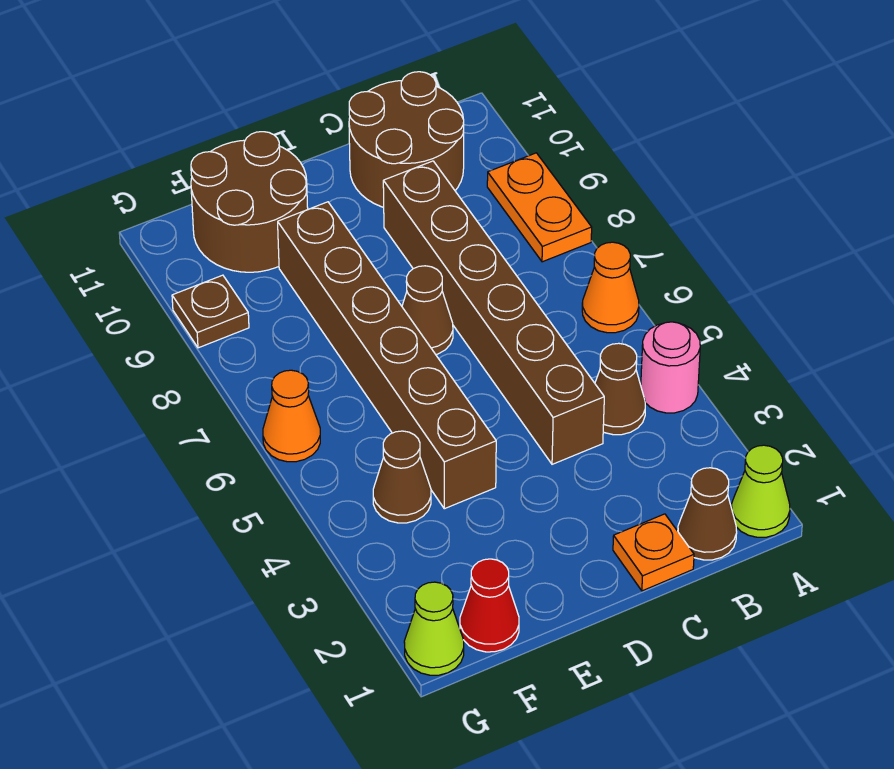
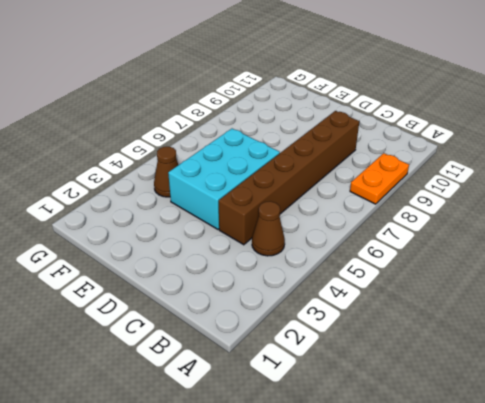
cyan 2x3 brick [168,129,280,229] -> brown 1x6 brick [278,202,496,509]
none -> lime 1x1 cone [731,445,790,537]
none -> pink 1x1 round brick [641,322,700,413]
none -> orange 1x1 cone [582,242,639,333]

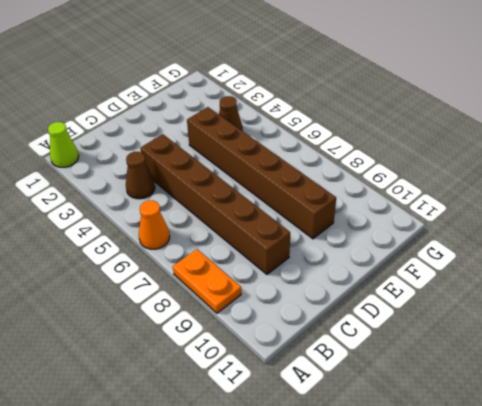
none -> pink 1x1 round brick [641,322,700,413]
none -> brown 1x1 cone [678,468,737,560]
none -> brown 2x2 round brick [349,72,464,207]

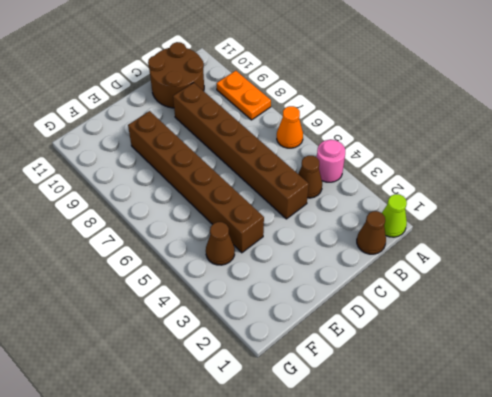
none -> orange 1x1 plate [613,514,694,591]
none -> brown 1x1 cone [402,266,453,354]
none -> brown 2x2 round brick [191,132,308,272]

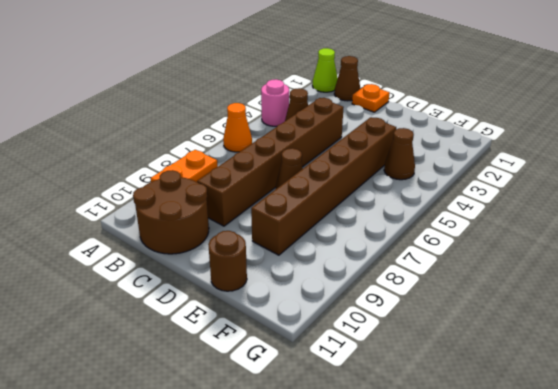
brown 1x1 round brick [208,231,247,291] -> brown 2x2 round brick [191,132,308,272]
none -> red 1x1 cone [460,559,519,652]
none -> lime 1x1 cone [404,582,464,675]
none -> orange 1x1 cone [263,370,320,462]

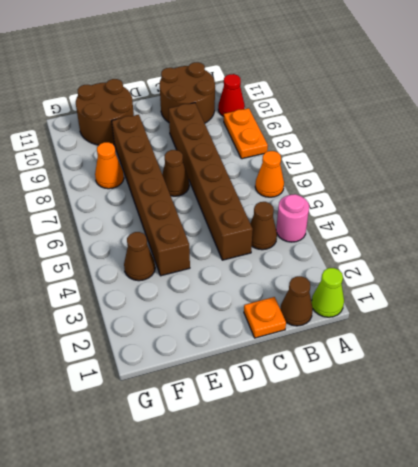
red 1x1 cone [218,74,245,117] -> red 1x1 cone moved to [460,559,519,652]
orange 1x1 cone [95,142,124,189] -> orange 1x1 cone moved to [263,370,320,462]
none -> lime 1x1 cone [404,582,464,675]
none -> brown 1x1 plate [172,275,249,348]

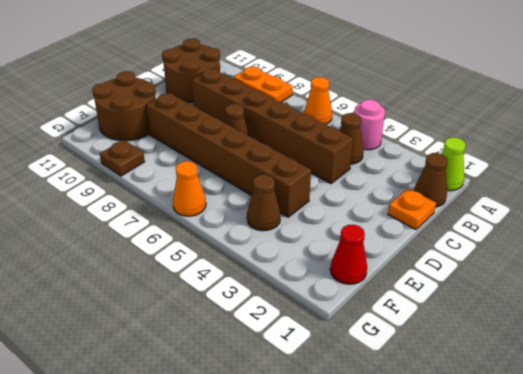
none -> lime 1x1 cone [404,582,464,675]

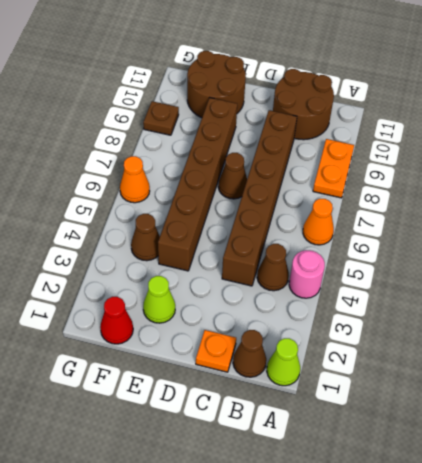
lime 1x1 cone [143,276,175,323] -> lime 1x1 cone moved to [404,582,464,675]

